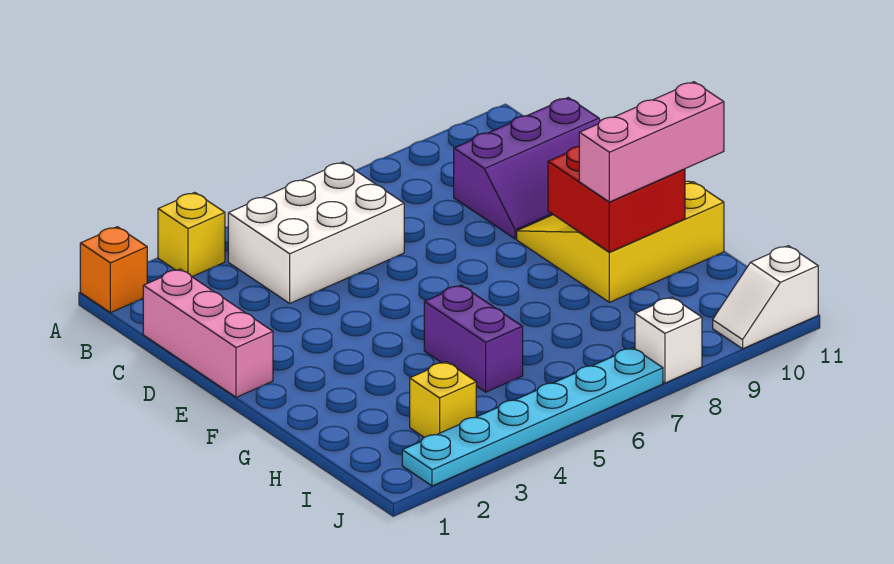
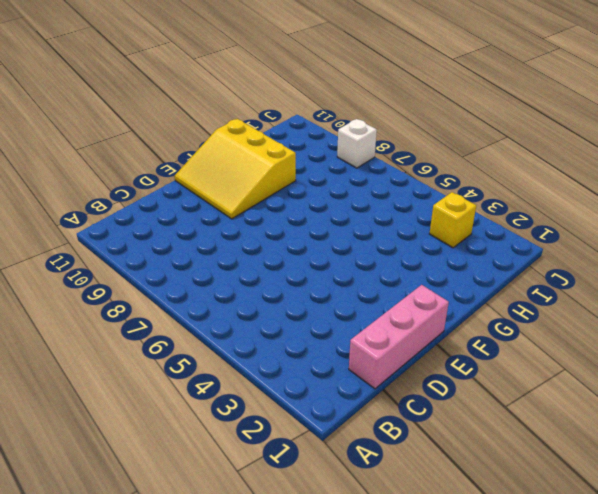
none -> orange 1x1 brick [80,227,147,313]
none -> yellow 1x1 brick [158,193,225,277]
none -> white 2x3 brick [228,162,404,303]

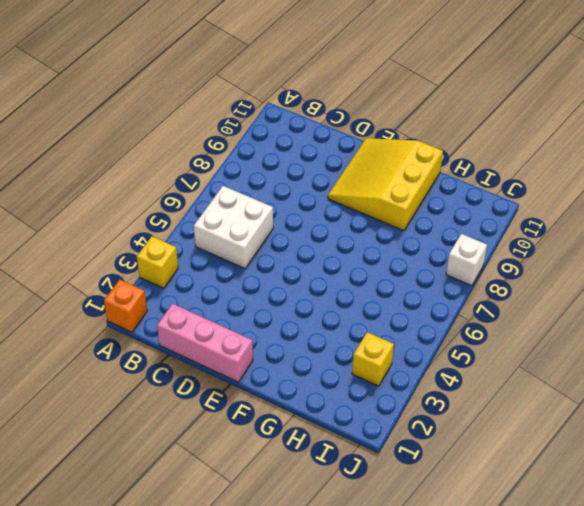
white 2x2 brick [194,186,273,268] -> white 2x3 brick [228,162,404,303]
none -> purple 2x3 slope [454,98,600,239]
none -> purple 1x2 brick [424,285,523,392]
none -> cyan 1x6 plate [402,348,663,486]

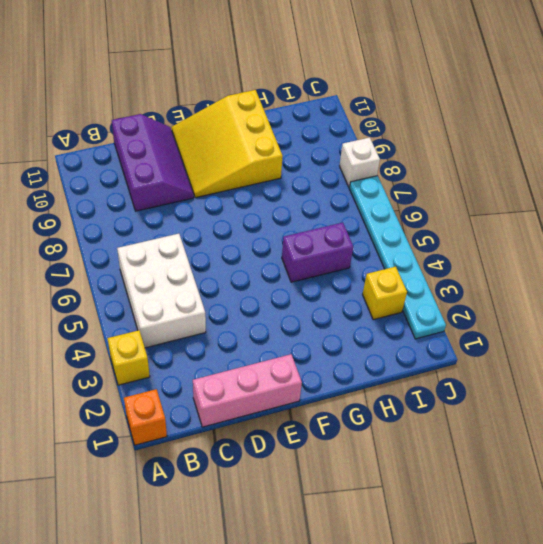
none -> white 1x2 slope [713,246,818,349]
none -> red 2x2 brick [548,146,685,252]
none -> pink 1x3 brick [579,82,724,202]

